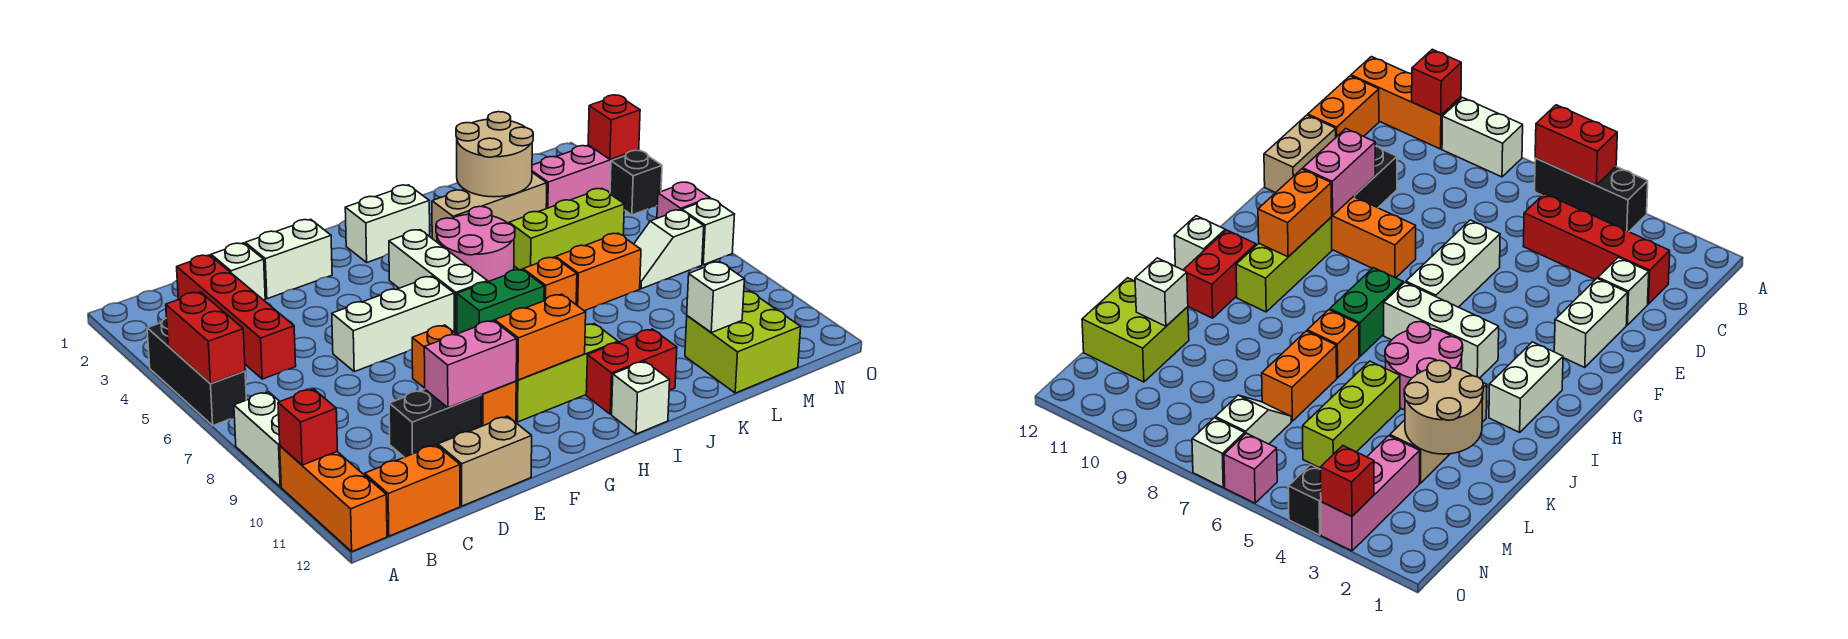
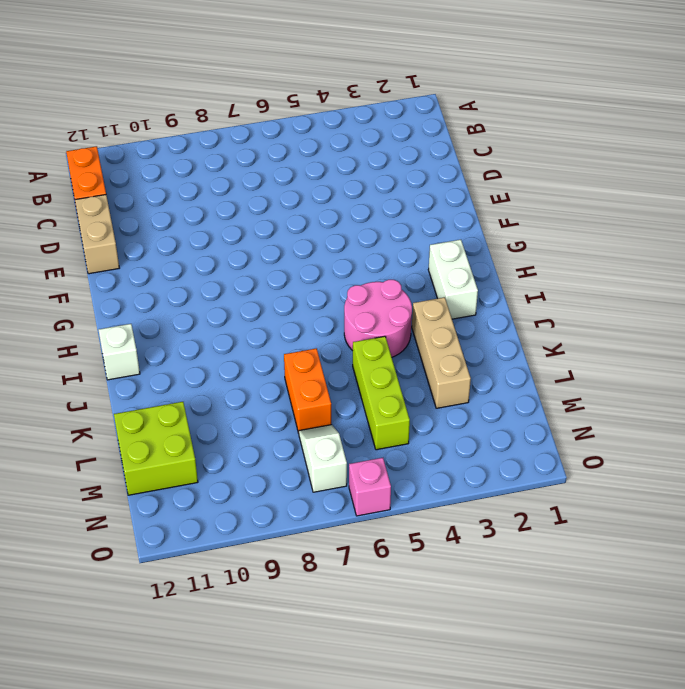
none -> black 1x3 brick [147,318,246,425]
none -> white 1x2 brick [234,392,281,487]
none -> orange 1x3 brick [280,446,387,551]
none -> red 1x4 brick [177,255,296,379]

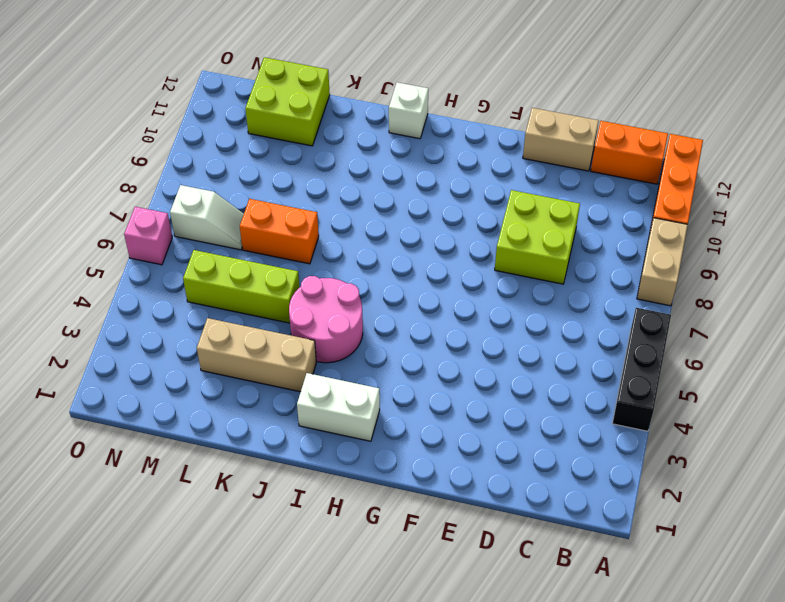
tan 1x2 brick [637,218,688,306] -> white 1x2 brick [234,392,281,487]
lime 2x2 brick [495,190,580,284] -> none
none -> red 1x4 brick [177,255,296,379]
none -> white 1x1 brick [211,243,265,300]
none -> black 1x2 brick [389,389,481,457]
none -> white 1x2 brick [245,219,332,299]

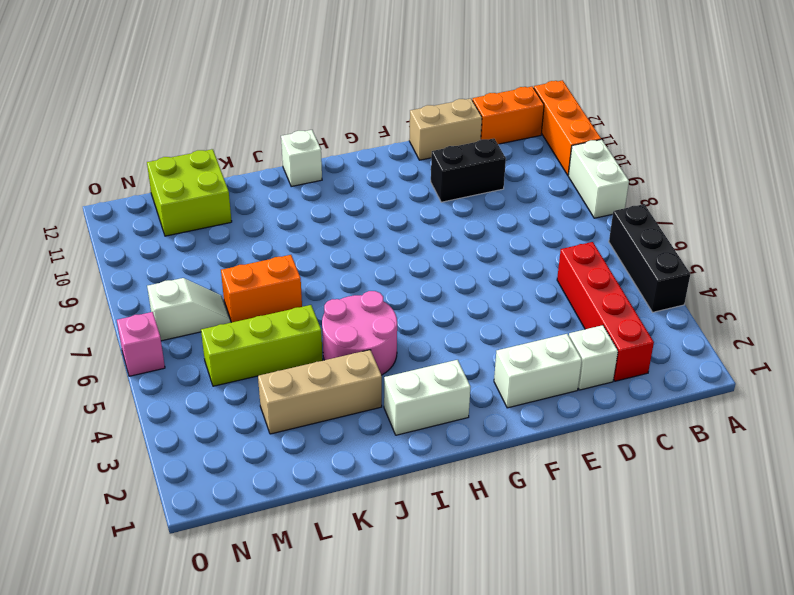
none -> white 1x3 brick [332,276,454,372]
none -> orange 1x3 brick [412,325,516,426]
none -> lime 1x3 brick [516,324,618,422]
none -> white 1x3 brick [389,230,488,333]

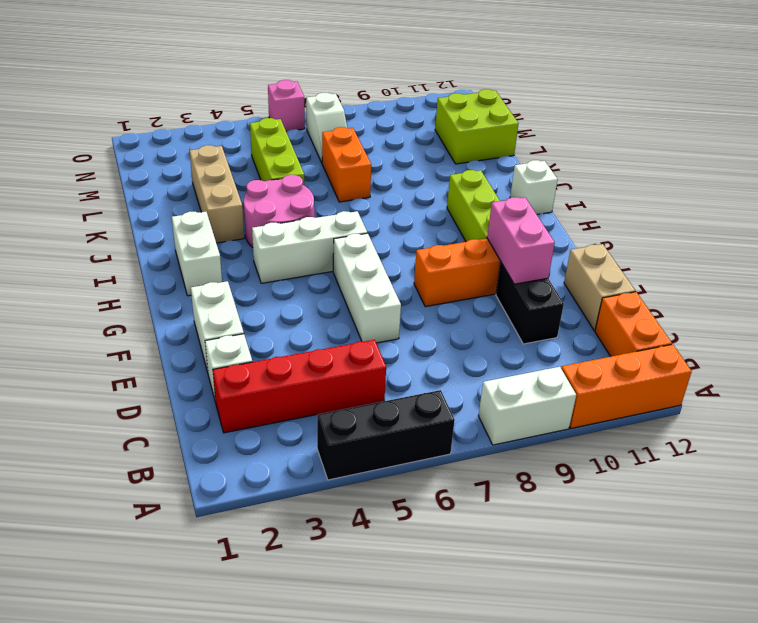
none -> green 1x2 brick [457,269,544,334]
none -> red 1x2 brick [586,329,677,414]
none -> orange 1x1 brick [523,257,577,304]
none -> pink 1x3 brick [532,145,639,209]

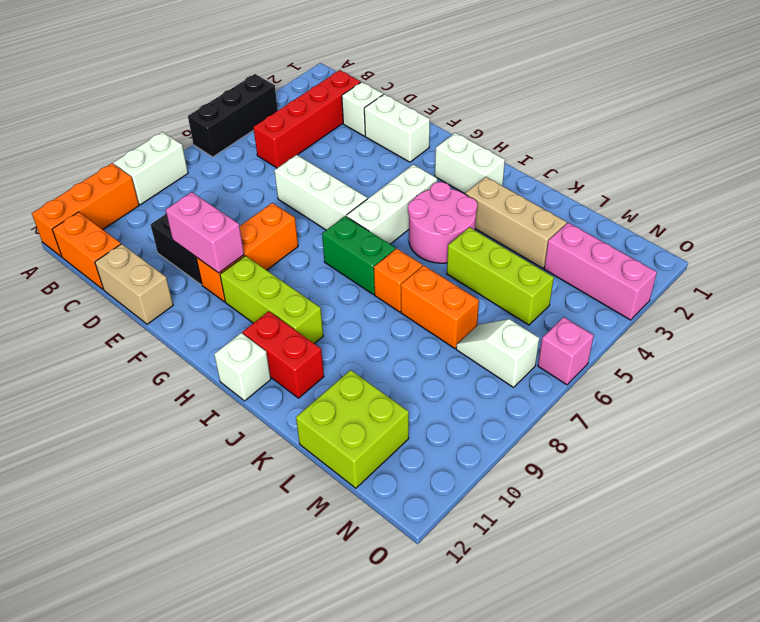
none -> black 1x1 brick [610,150,662,215]
none -> white 1x1 brick [682,199,735,265]
none -> red 1x2 brick [166,292,245,384]
none -> red 1x1 brick [278,389,338,465]

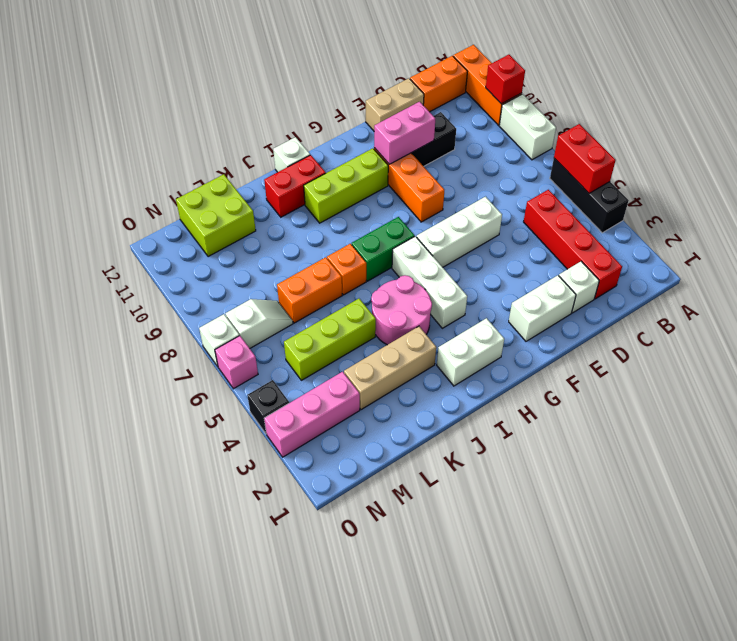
none -> orange 1x2 brick [495,294,586,380]
none -> tan 2x2 round brick [456,112,533,197]
none -> white 1x1 brick [687,262,745,333]
none -> red 1x1 brick [588,95,640,159]

